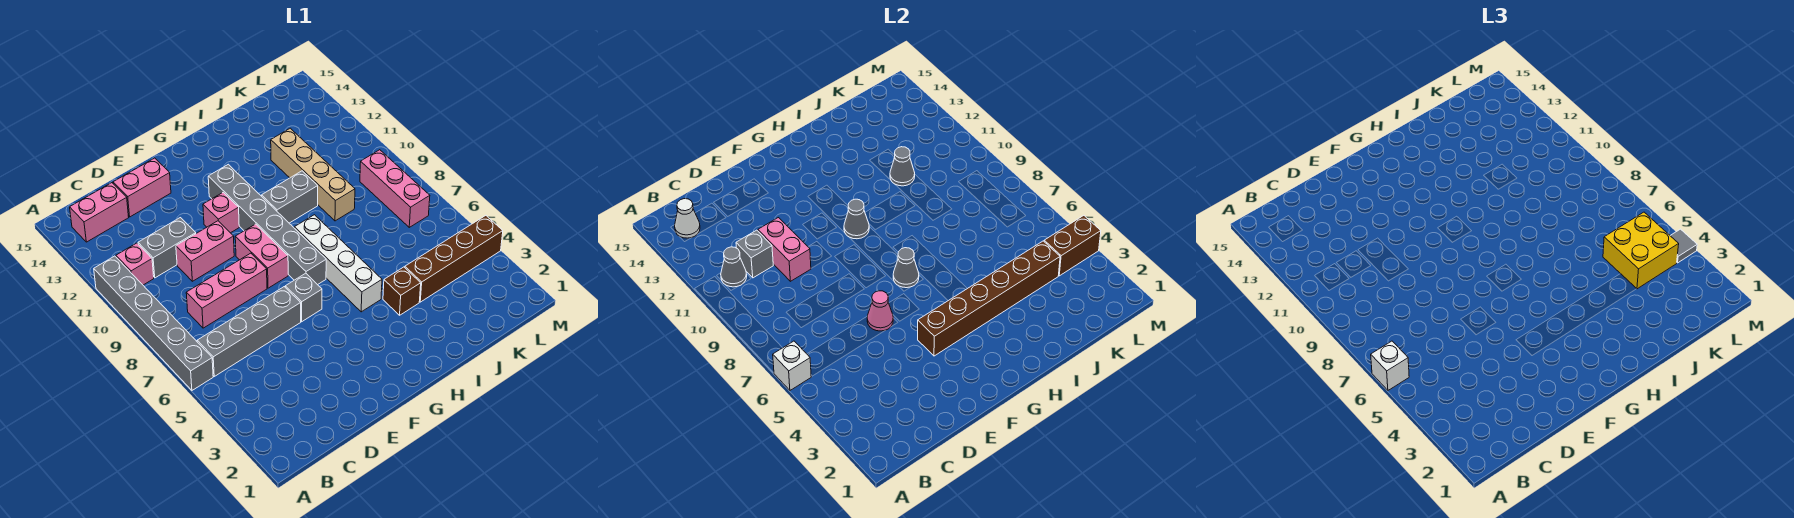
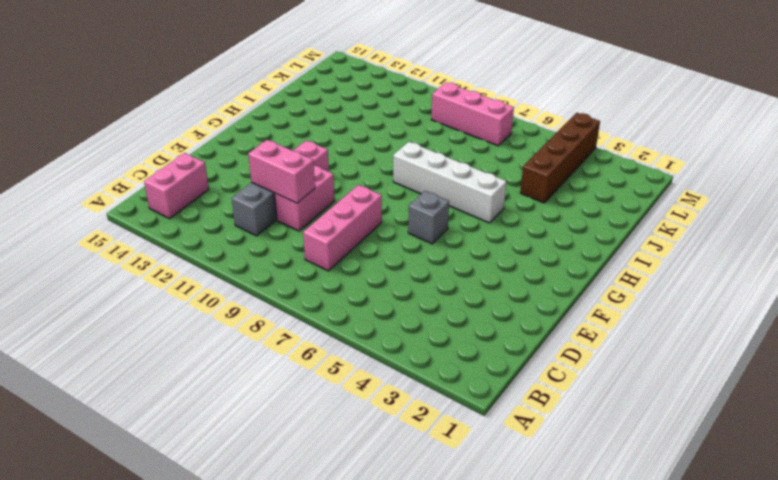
none -> grey 1x6 brick [94,256,213,390]
none -> grey 1x4 brick [197,287,301,376]
none -> pink 1x1 brick [116,243,154,285]
none -> pink 1x2 brick [113,158,171,217]

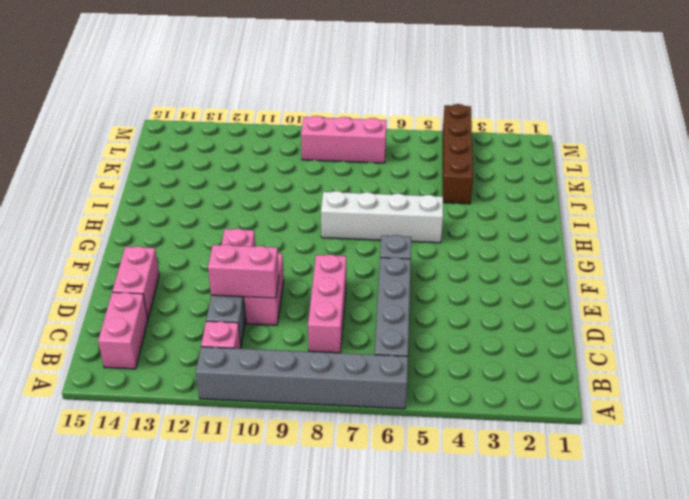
none -> pink 1x2 brick [235,224,288,288]
none -> grey 1x6 brick [208,164,326,285]
none -> grey 1x2 brick [262,171,318,223]
none -> brown 1x1 brick [383,267,421,315]

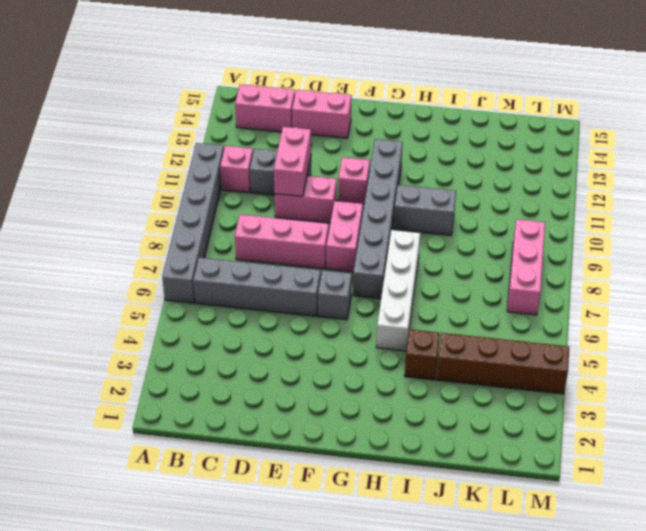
none -> tan 1x4 brick [271,128,355,221]
none -> white 1x1 brick [773,341,811,390]
none -> grey 1x1 cone [721,247,747,287]
none -> white 1x1 cone [675,199,700,238]

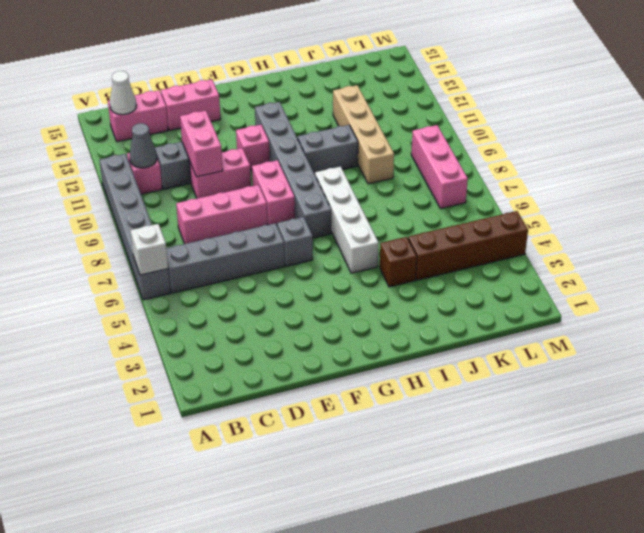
none -> grey 1x1 brick [736,230,773,278]
none -> pink 1x1 cone [867,291,893,331]
none -> brown 1x6 brick [918,241,1060,356]
none -> grey 1x1 cone [893,248,919,288]

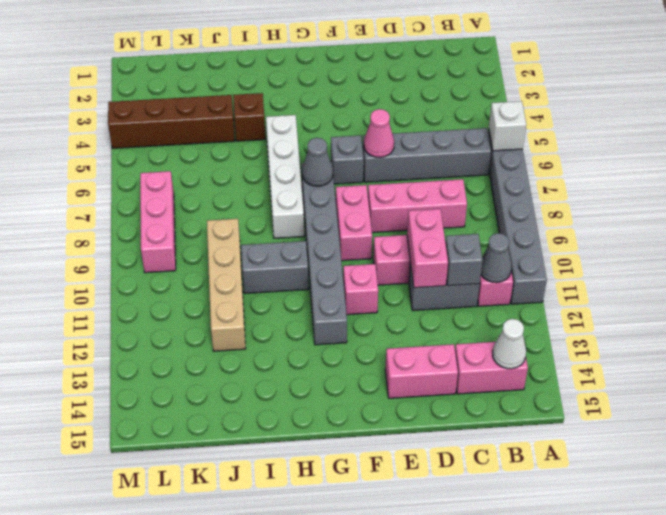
none -> brown 1x6 brick [918,241,1060,356]
none -> grey 1x1 cone [844,199,869,239]
none -> grey 1x1 cone [890,147,915,186]
none -> brown 1x2 brick [1044,216,1101,276]

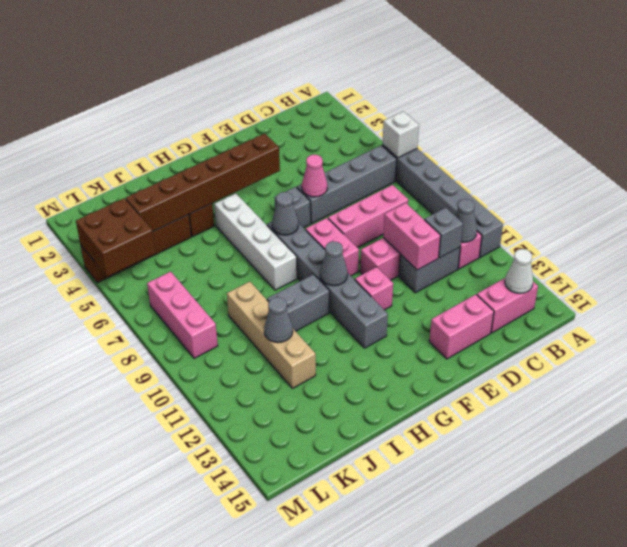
brown 2x2 brick [76,198,155,277] -> brown 1x2 brick [1044,216,1101,276]
none -> white 1x1 brick [1371,341,1409,390]
none -> yellow 2x2 brick [1603,212,1679,289]
none -> grey 1x1 tile [1670,229,1697,263]

